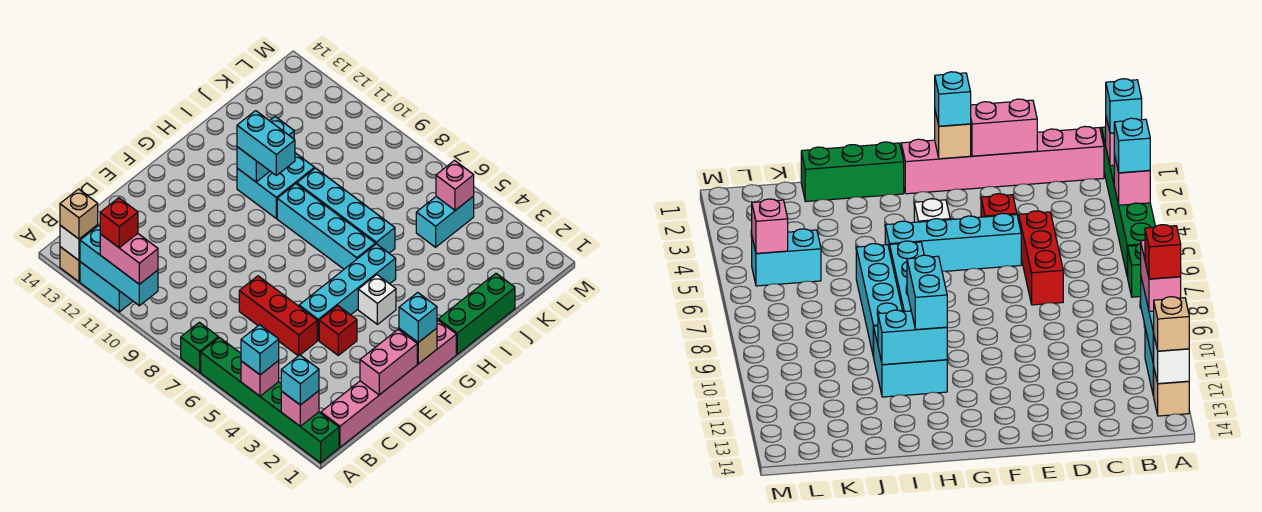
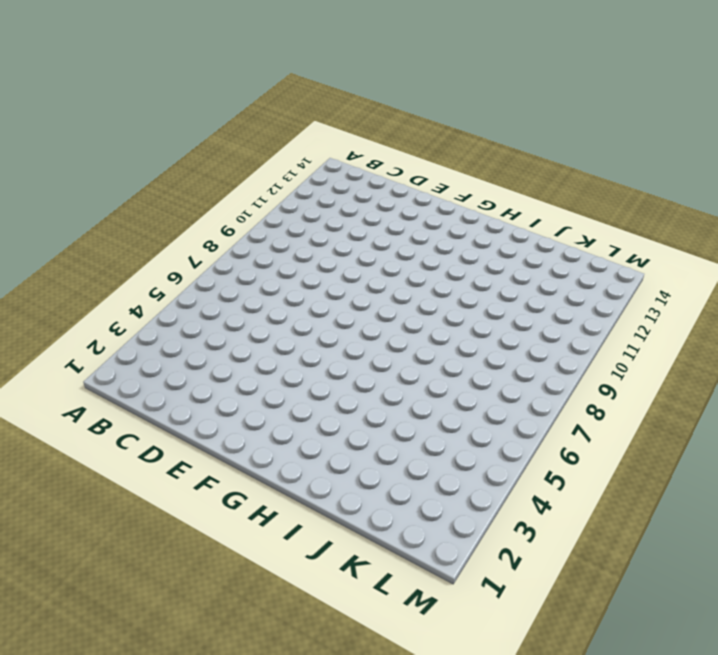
none -> green 1x6 brick [201,337,339,463]
none -> green 1x1 brick [181,322,218,372]
none -> cyan 1x2 brick [80,262,133,312]

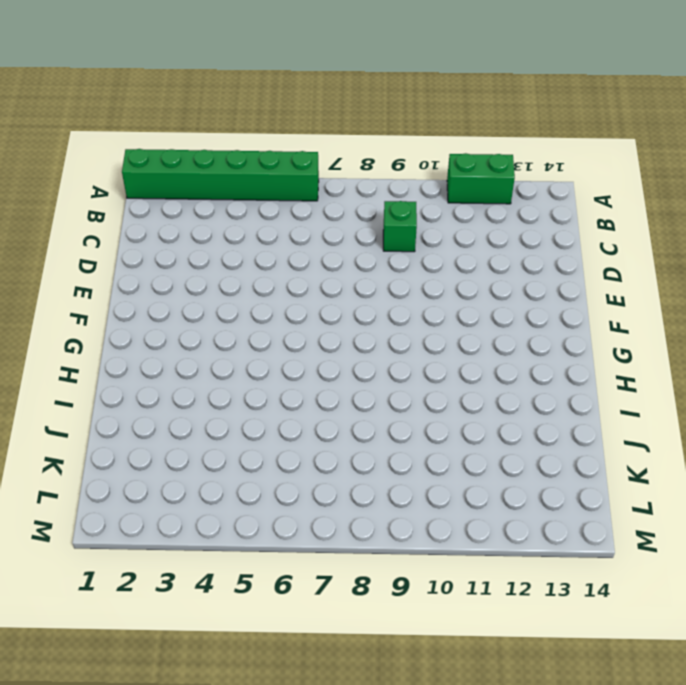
green 1x2 brick [447,153,515,204] -> cyan 1x2 brick [80,262,133,312]
green 1x1 brick [383,201,417,252] -> green 1x1 brick moved to [181,322,218,372]
none -> tan 1x1 brick [60,247,80,282]
none -> pink 1x6 brick [321,320,456,447]
none -> red 1x3 brick [239,276,317,356]

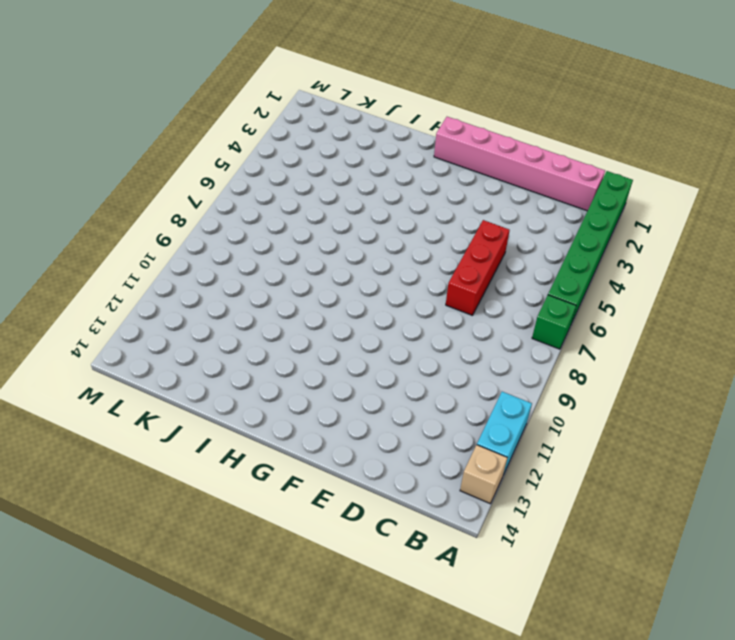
none -> red 1x1 brick [319,306,357,355]
none -> cyan 1x4 brick [299,244,396,340]
none -> white 1x1 brick [358,275,396,324]

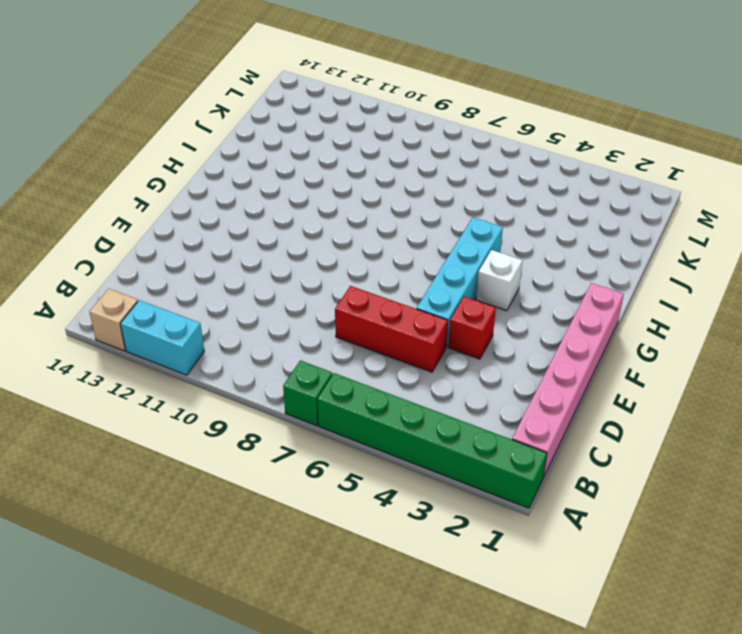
none -> green 1x3 brick [438,273,515,354]
none -> cyan 1x4 brick [277,184,375,269]
none -> cyan 2x2 brick [237,153,315,218]

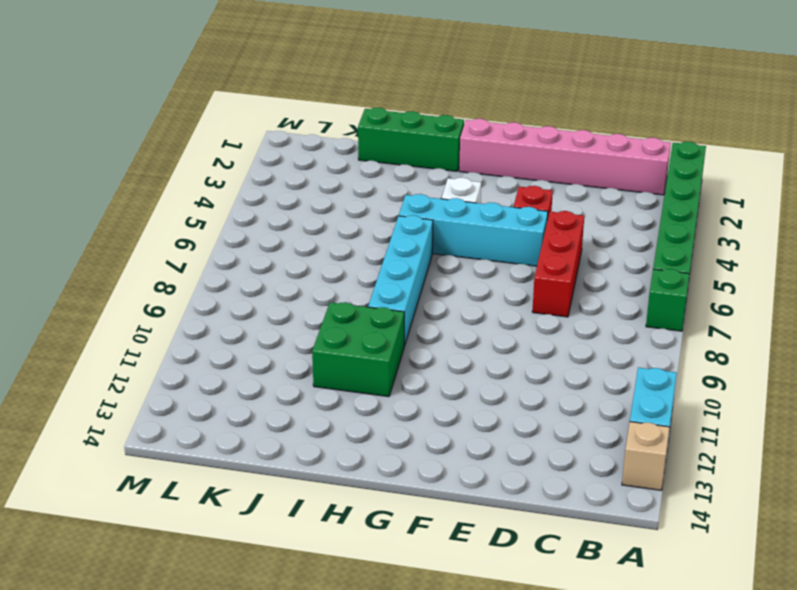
green 2x2 brick [312,302,404,397] -> cyan 2x2 brick [237,153,315,218]
none -> cyan 1x4 brick [297,168,395,253]
none -> cyan 1x2 brick [416,196,474,247]
none -> pink 1x1 brick [281,391,319,426]

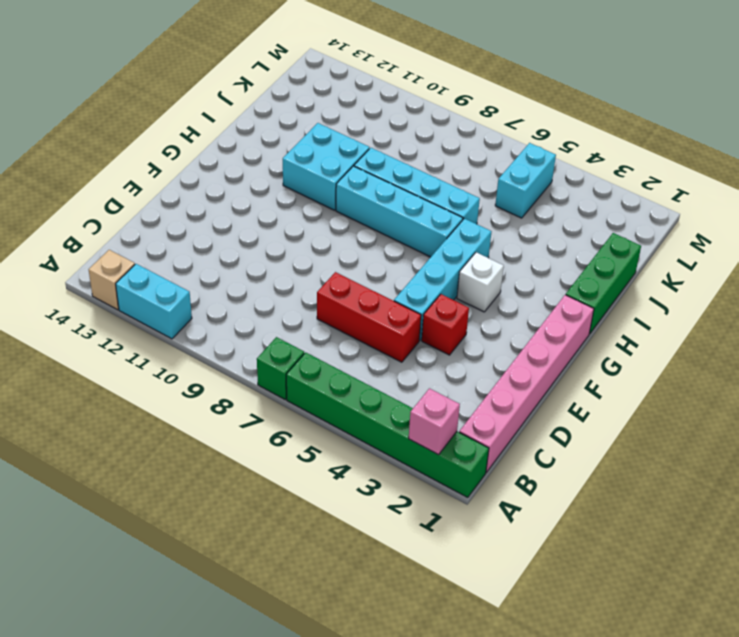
none -> pink 1x1 brick [241,361,279,396]
none -> cyan 1x3 brick [80,226,158,306]
none -> white 1x1 brick [60,225,98,260]

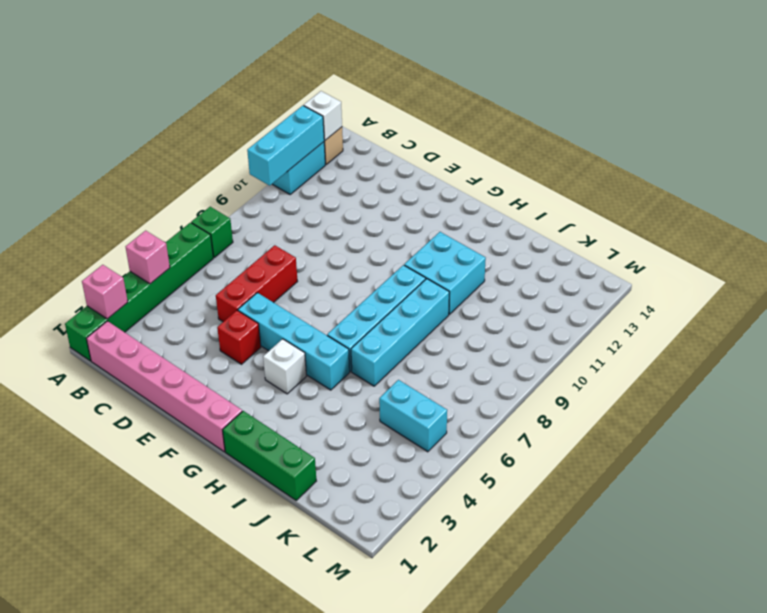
none -> pink 1x2 brick [360,329,417,395]
none -> tan 1x1 brick [399,328,437,364]
none -> cyan 1x2 brick [237,117,294,182]

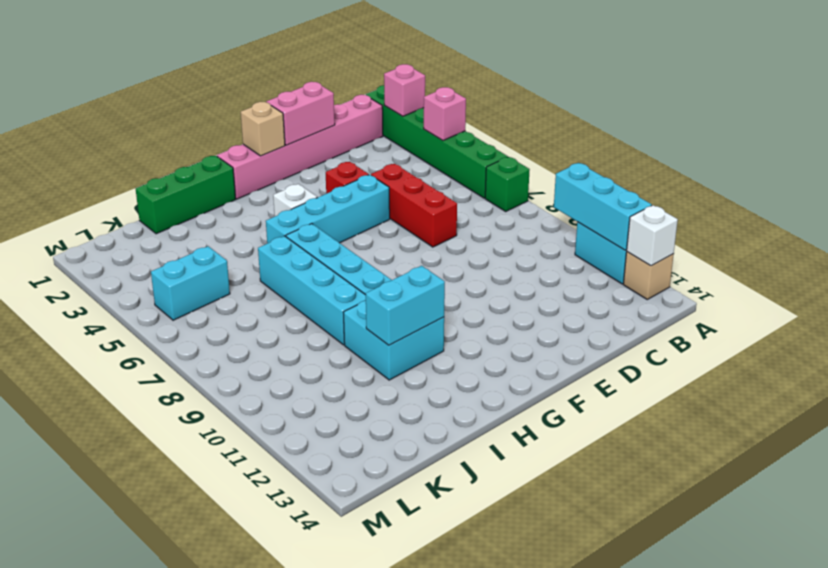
none -> pink 1x1 brick [436,160,474,210]
none -> cyan 1x1 brick [281,355,319,405]
none -> cyan 1x1 brick [241,325,279,375]

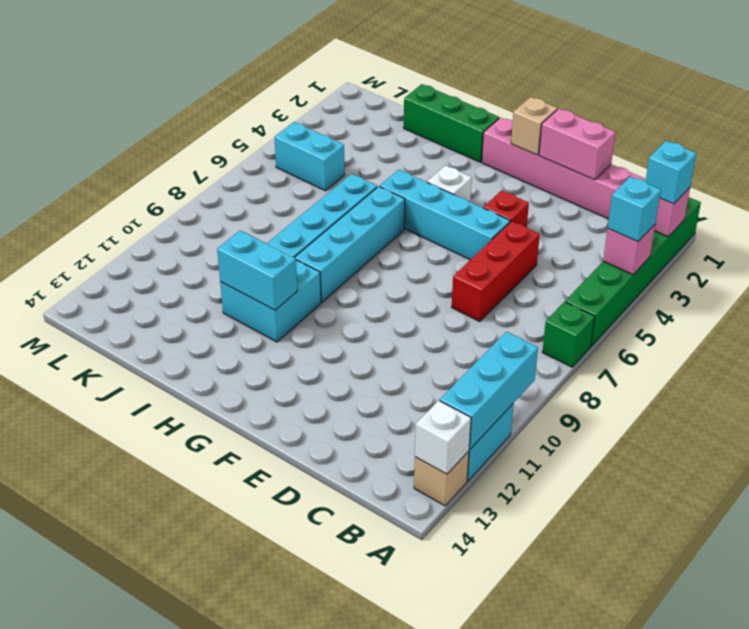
none -> pink 1x1 brick [436,160,474,210]
none -> pink 1x2 brick [100,234,158,284]
none -> tan 1x1 brick [60,189,98,239]

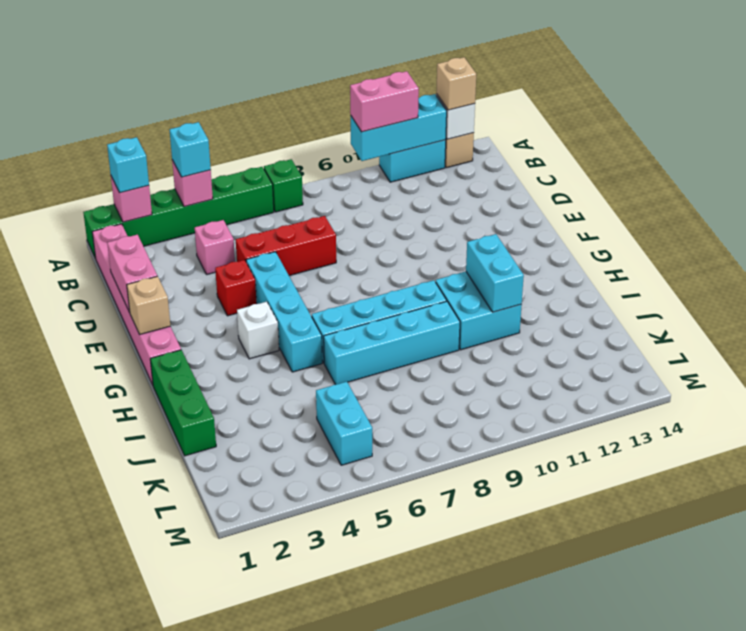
pink 1x1 brick [195,220,235,274] -> pink 1x1 brick moved to [436,160,474,210]
none -> cyan 1x1 brick [399,292,437,342]
none -> cyan 1x2 brick [237,111,295,175]
none -> red 1x1 brick [100,198,138,248]

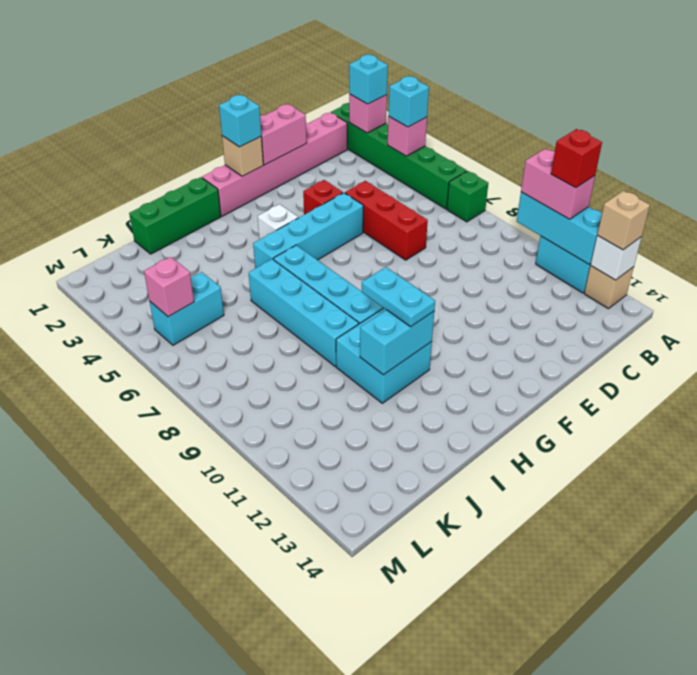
cyan 1x2 plate [362,267,435,327] -> cyan 1x2 brick [237,111,295,175]

